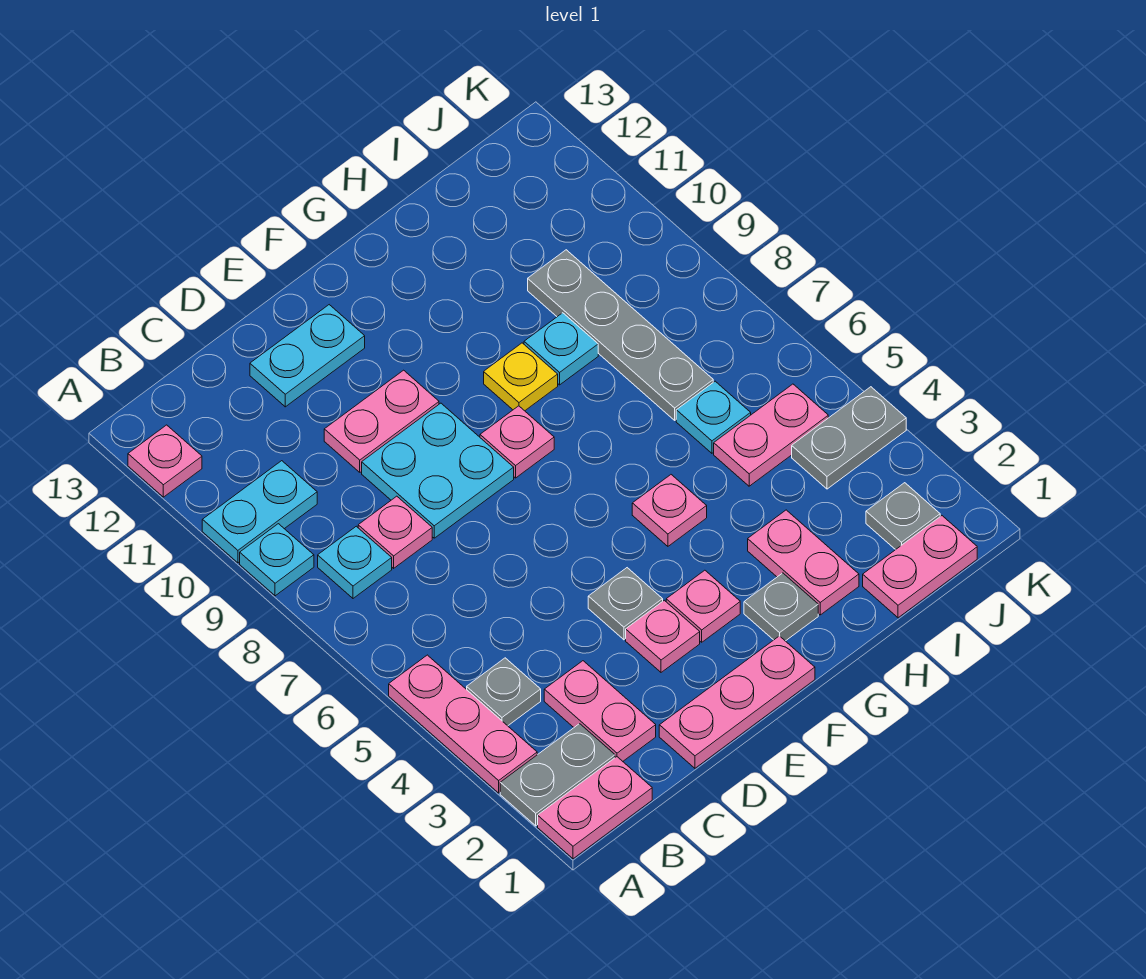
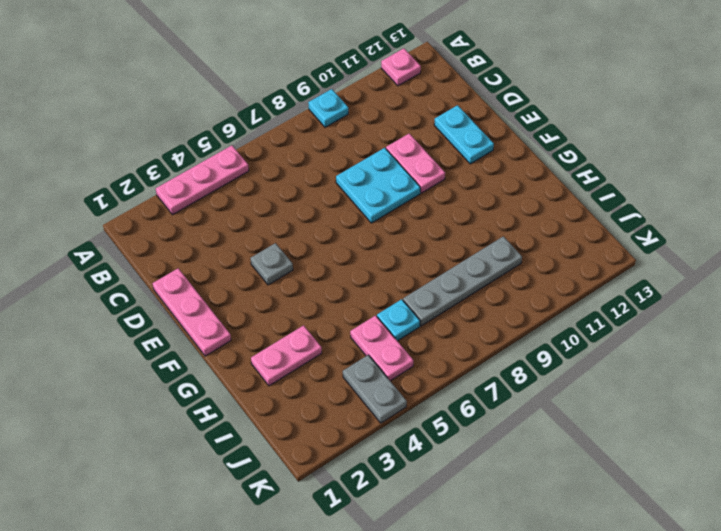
none -> pink 1x2 plate [538,757,652,859]
none -> grey 1x2 plate [500,724,615,826]
none -> cyan 1x2 plate [202,461,317,563]

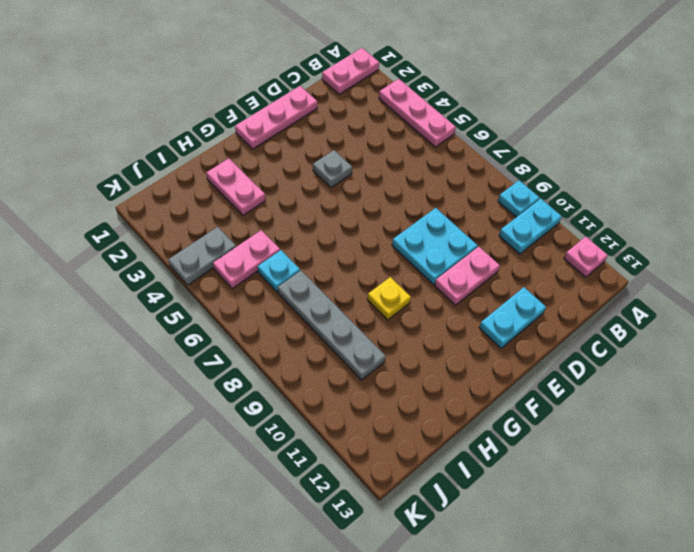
none -> grey 1x2 plate [500,724,615,826]
none -> grey 1x1 plate [467,658,541,726]
none -> cyan 1x1 plate [318,526,392,598]

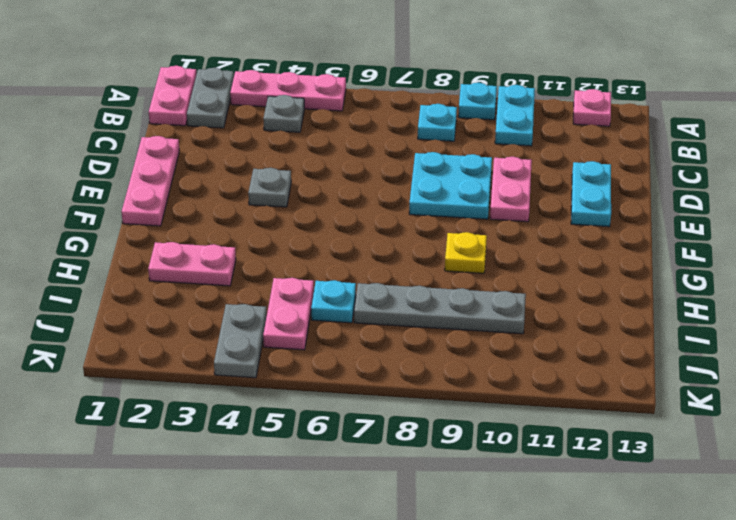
none -> pink 1x2 plate [544,661,656,761]
none -> pink 1x1 plate [358,496,432,568]
none -> pink 1x1 plate [626,600,700,672]

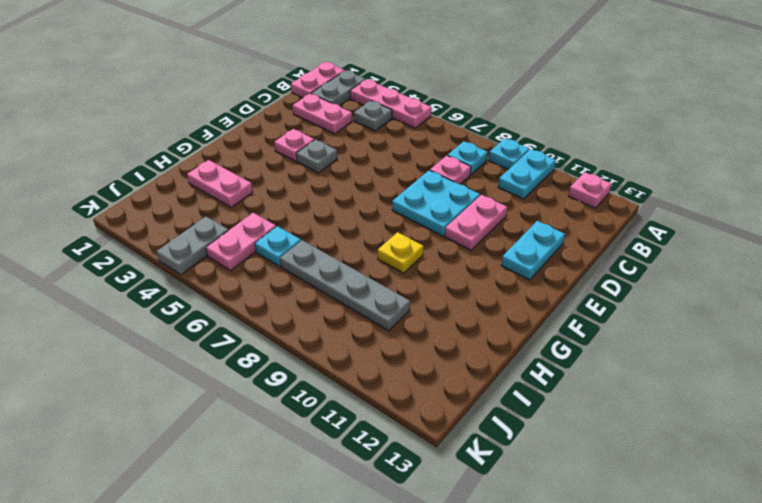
none -> pink 1x3 plate [659,636,815,768]
none -> pink 1x1 plate [666,570,740,642]
none -> pink 1x1 plate [480,406,554,478]

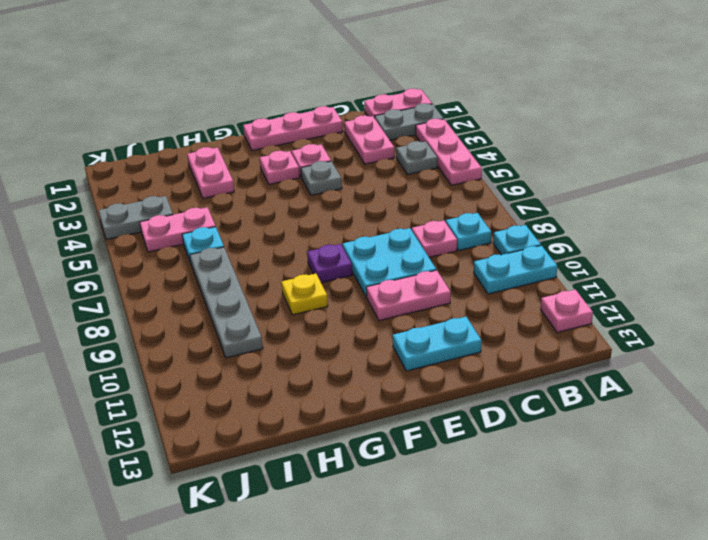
purple 1x1 plate [307,244,352,283] -> pink 1x1 plate [480,406,554,478]
none -> grey 1x1 plate [744,573,818,641]
none -> pink 1x1 plate [632,475,707,546]
none -> cyan 1x1 plate [524,313,598,385]

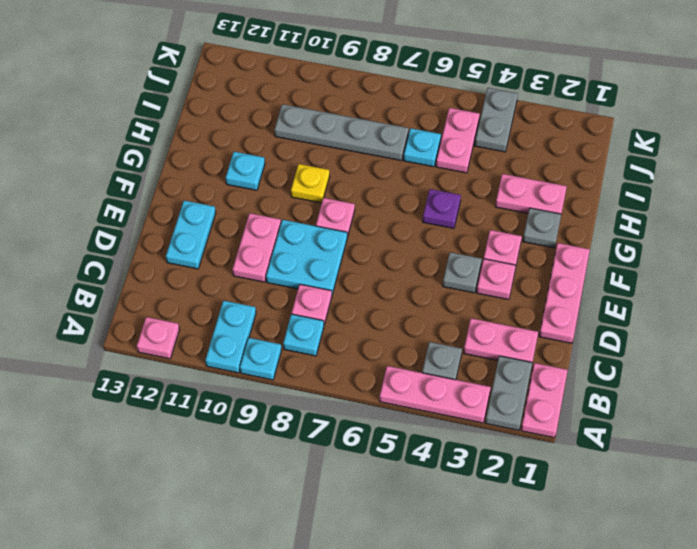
purple 1x1 plate [423,189,461,228] -> pink 1x1 plate [632,475,707,546]
cyan 1x1 plate [226,152,265,190] -> cyan 1x1 plate moved to [524,313,598,385]
none -> pink 1x2 plate [863,516,977,618]
none -> grey 1x1 plate [866,483,940,550]

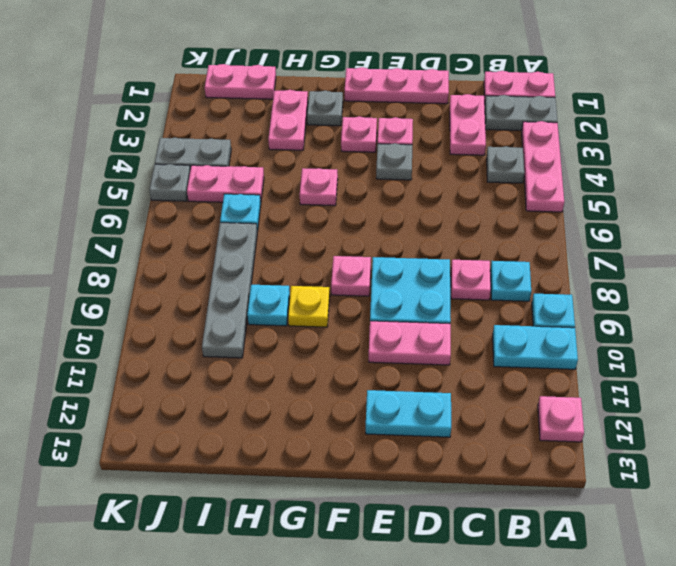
grey 1x1 plate [149,164,190,201] -> grey 1x1 plate moved to [866,483,940,550]

